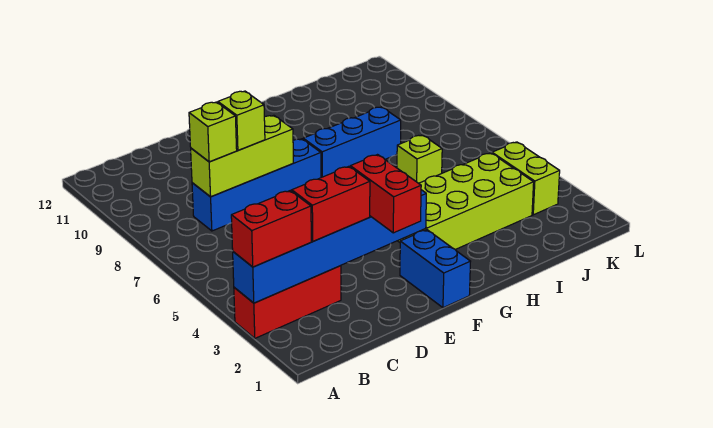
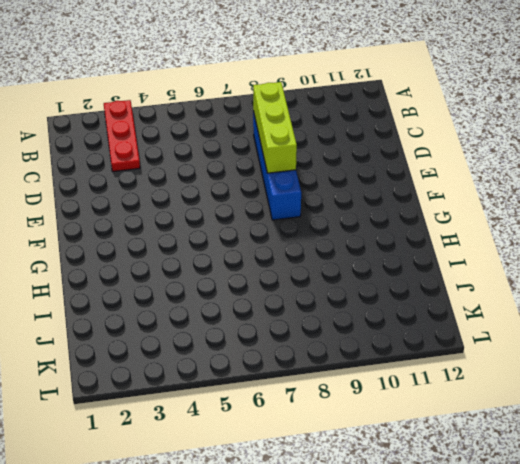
red 1x3 plate [104,100,140,172] -> red 1x3 brick [234,266,341,338]
none -> blue 1x2 brick [400,230,471,308]
none -> lime 2x4 brick [398,153,534,250]
none -> blue 1x3 brick [303,107,401,178]

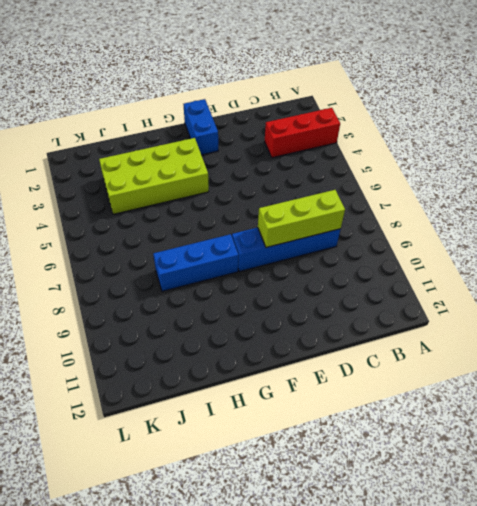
none -> lime 1x1 brick [397,135,442,183]
none -> lime 1x2 brick [492,142,560,215]
none -> blue 1x6 brick [233,190,426,303]

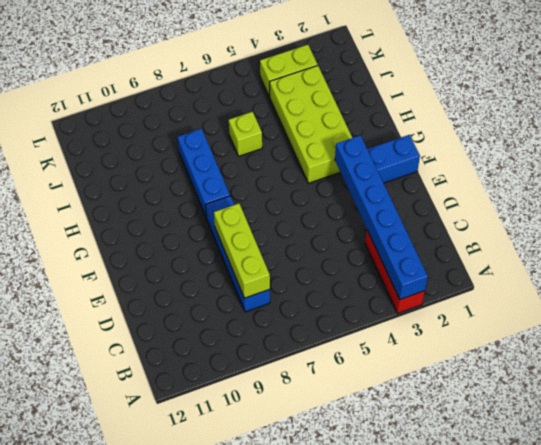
none -> red 1x2 brick [231,191,311,267]
none -> red 1x2 brick [292,166,370,241]
none -> lime 1x1 brick [189,102,237,162]

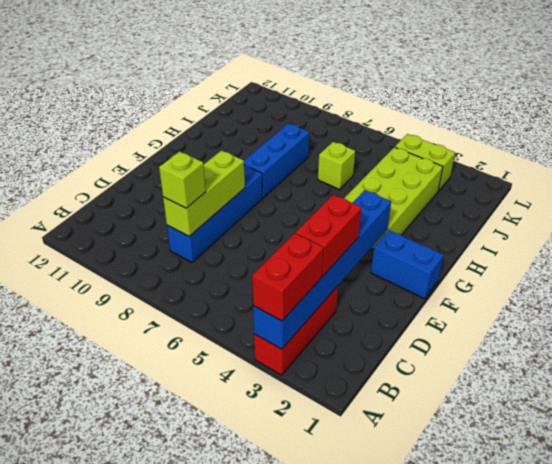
none -> lime 1x1 brick [218,91,265,150]
none -> red 1x2 brick [350,155,421,233]

